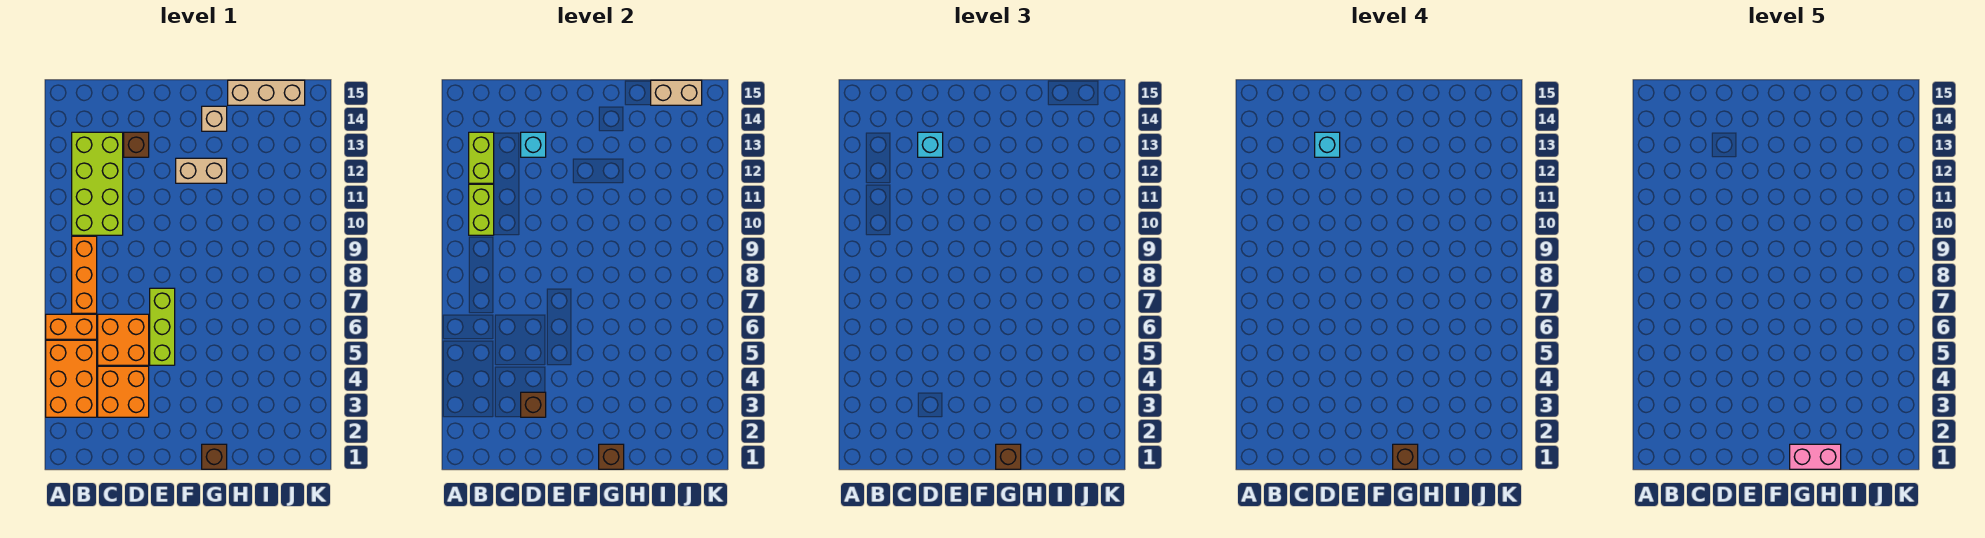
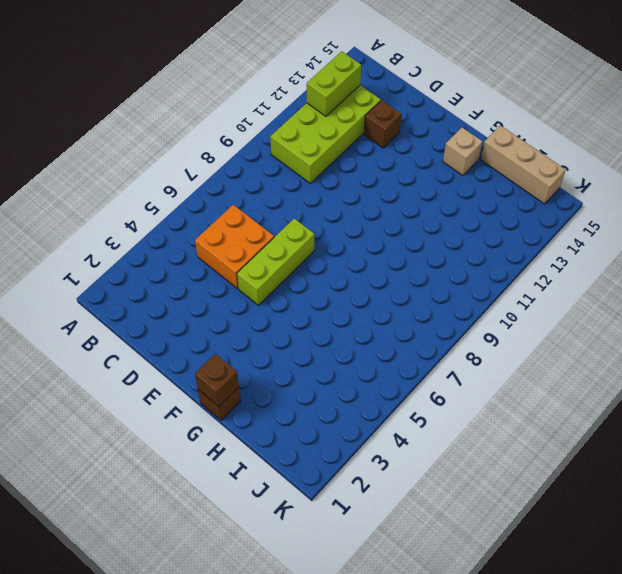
none -> orange 2x3 brick [46,340,97,417]
none -> orange 1x2 brick [46,314,97,339]
none -> orange 1x3 brick [72,236,97,313]

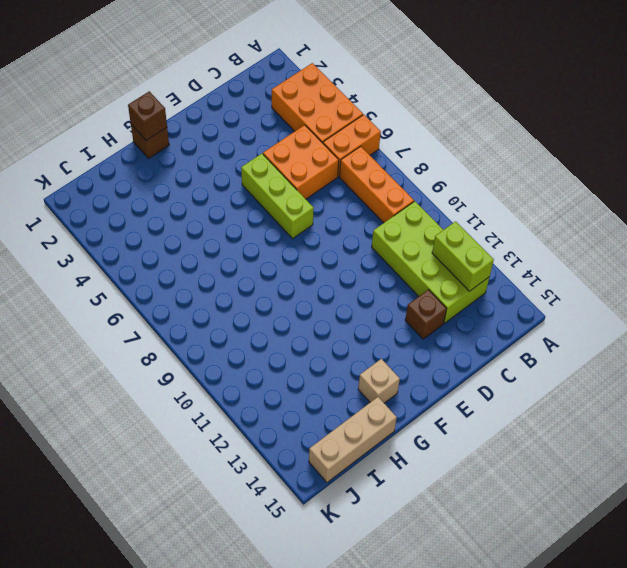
none -> orange 2x2 brick [98,366,149,417]
none -> tan 1x2 brick [176,158,227,183]
none -> lime 1x2 brick [469,184,494,235]

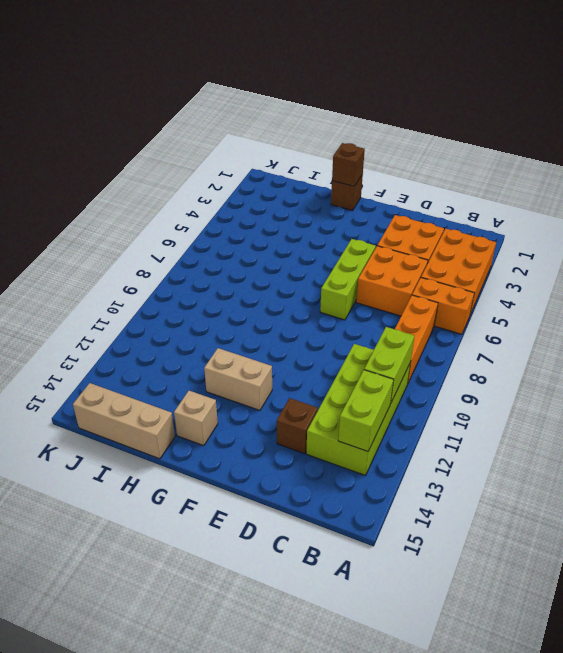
none -> brown 1x1 brick [521,392,546,417]
none -> cyan 1x1 brick [521,132,546,157]
none -> tan 1x2 brick [651,80,702,105]

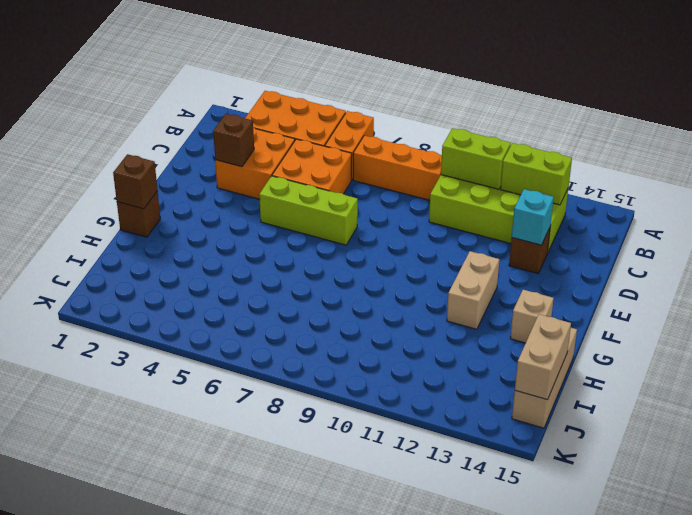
none -> cyan 1x1 brick [918,132,943,157]
none -> brown 1x1 brick [996,444,1021,469]
none -> cyan 1x1 brick [1315,132,1340,157]

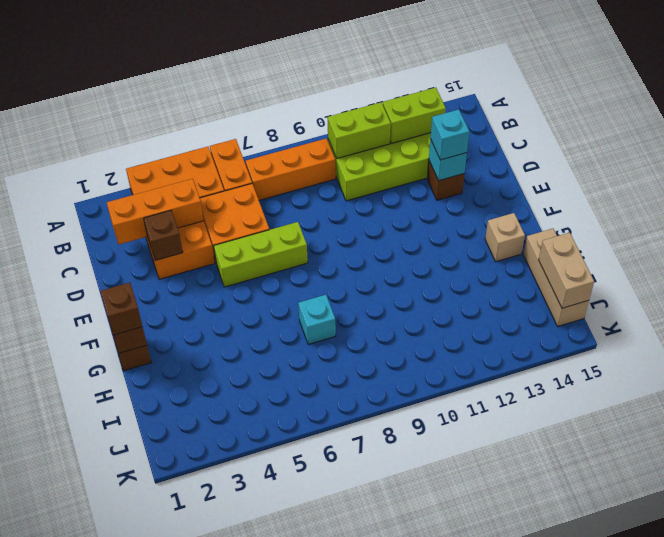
orange 1x3 brick [107,179,204,244] -> none
cyan 1x1 brick [298,295,336,345] -> cyan 1x1 brick moved to [1315,132,1340,157]
none -> tan 1x2 brick [176,158,227,183]
none -> brown 1x1 brick [1393,444,1418,469]
none -> pink 1x2 brick [1790,444,1841,469]

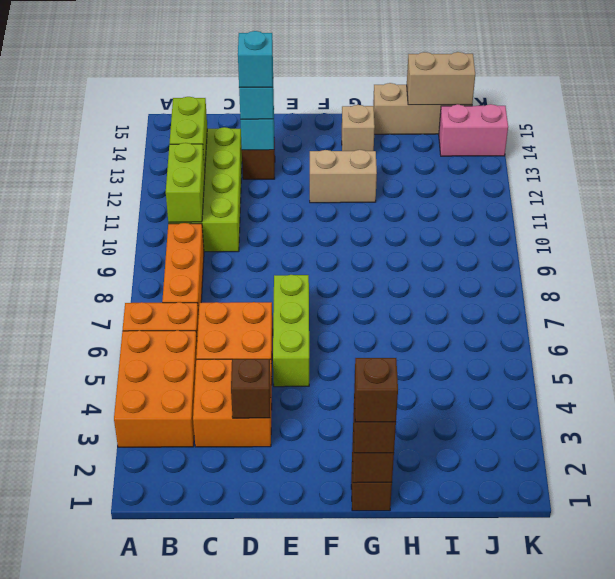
pink 1x2 brick [439,104,508,156] -> pink 1x2 brick moved to [1790,444,1841,469]

